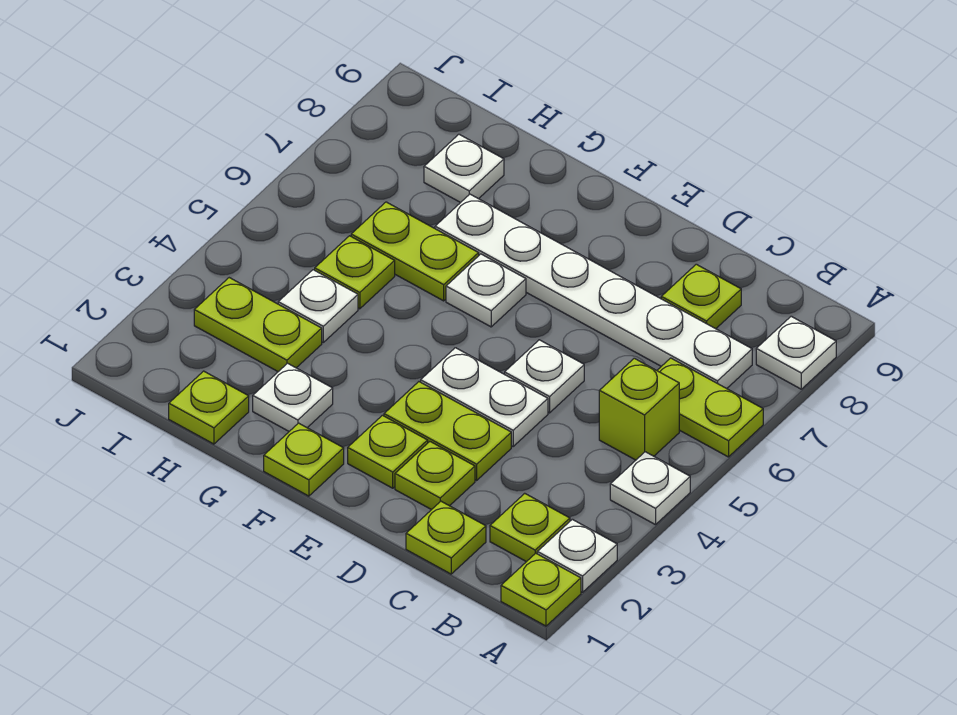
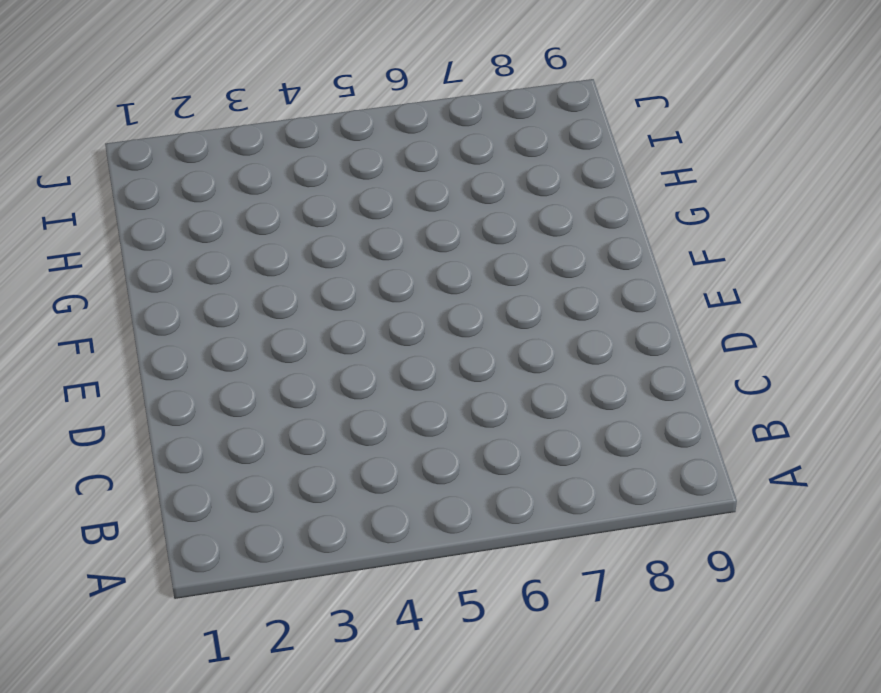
none -> lime 1x1 plate [501,553,581,626]
none -> white 1x1 plate [537,519,617,592]
none -> white 1x1 plate [610,452,690,525]

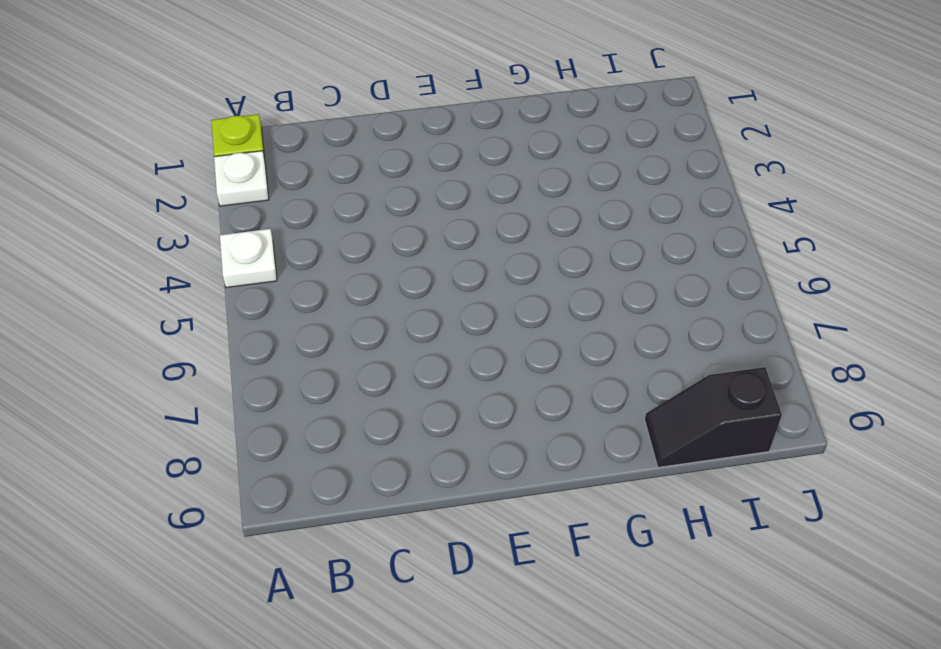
black 1x2 slope [645,367,782,467] -> none
none -> lime 1x2 plate [657,358,763,457]
none -> white 1x1 plate [756,316,836,389]
none -> lime 1x1 plate [490,493,570,562]

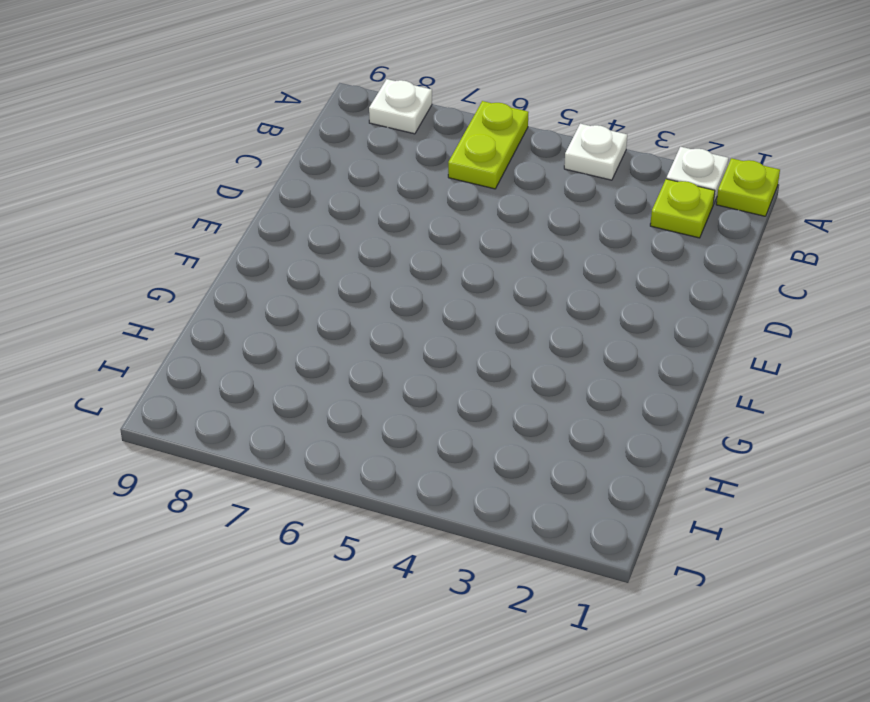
none -> lime 1x1 brick [599,358,679,460]
none -> white 1x6 plate [435,194,752,389]
none -> lime 1x1 plate [406,501,486,574]

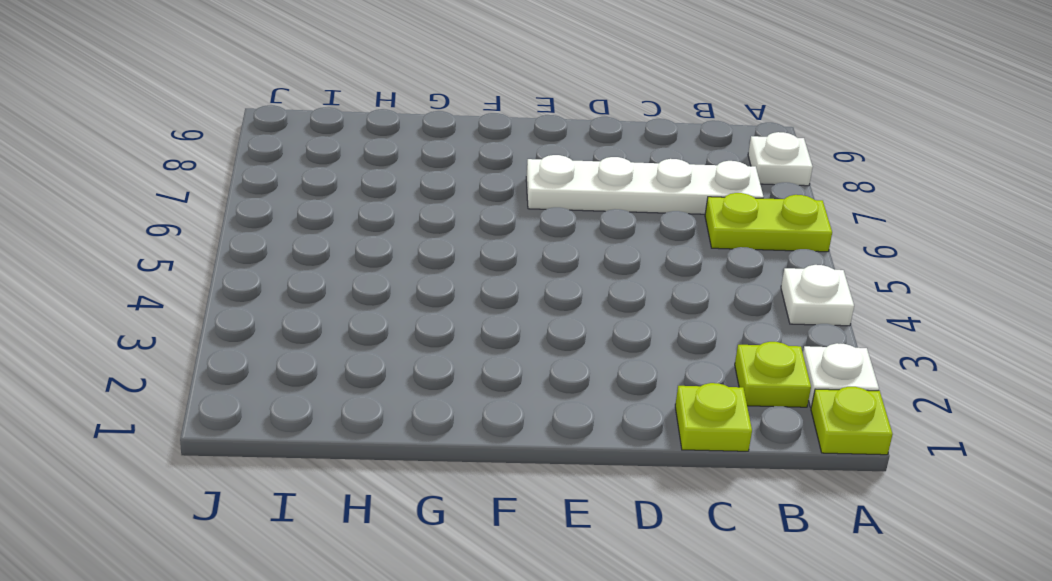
white 1x4 plate [526,155,763,214] -> white 1x6 plate [435,194,752,389]
none -> lime 1x1 brick [599,358,679,460]
none -> lime 1x1 plate [661,264,741,329]
none -> lime 1x1 plate [395,442,475,510]

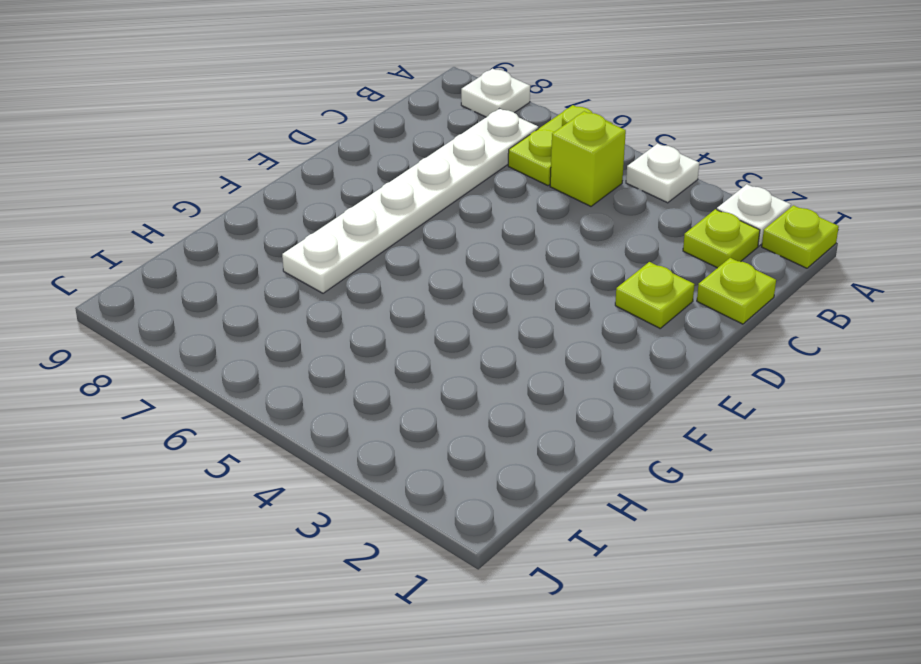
none -> lime 1x1 plate [661,264,741,329]
none -> lime 1x2 plate [384,382,511,480]
none -> white 1x2 plate [421,348,548,446]

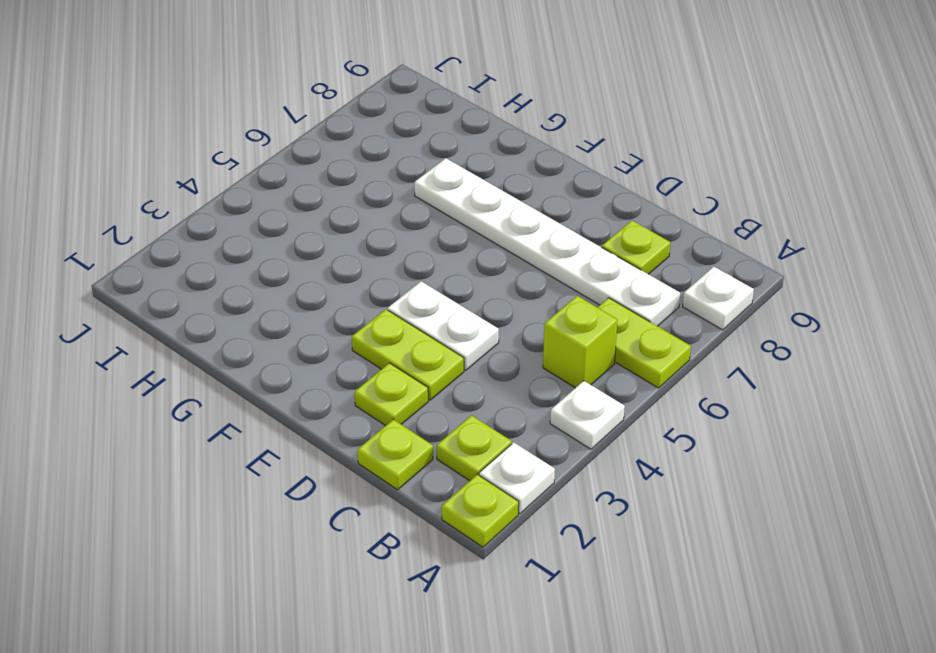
none -> white 1x1 plate [505,340,584,413]
none -> lime 1x1 plate [348,415,428,488]
none -> lime 1x1 plate [264,423,344,496]

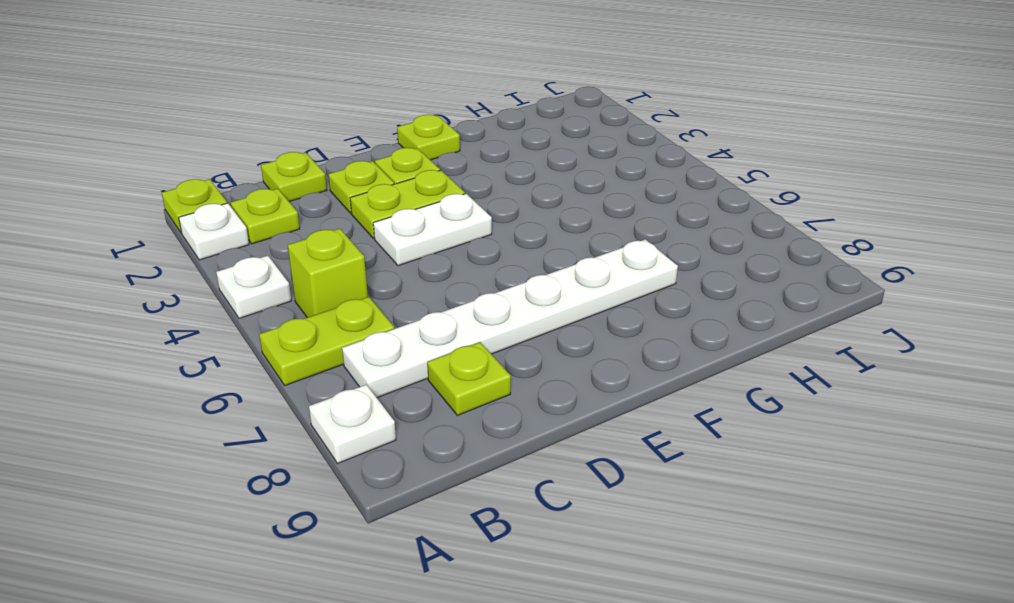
none -> white 1x1 plate [505,340,584,413]
none -> white 1x1 plate [446,254,526,327]
none -> white 1x1 plate [253,363,333,431]

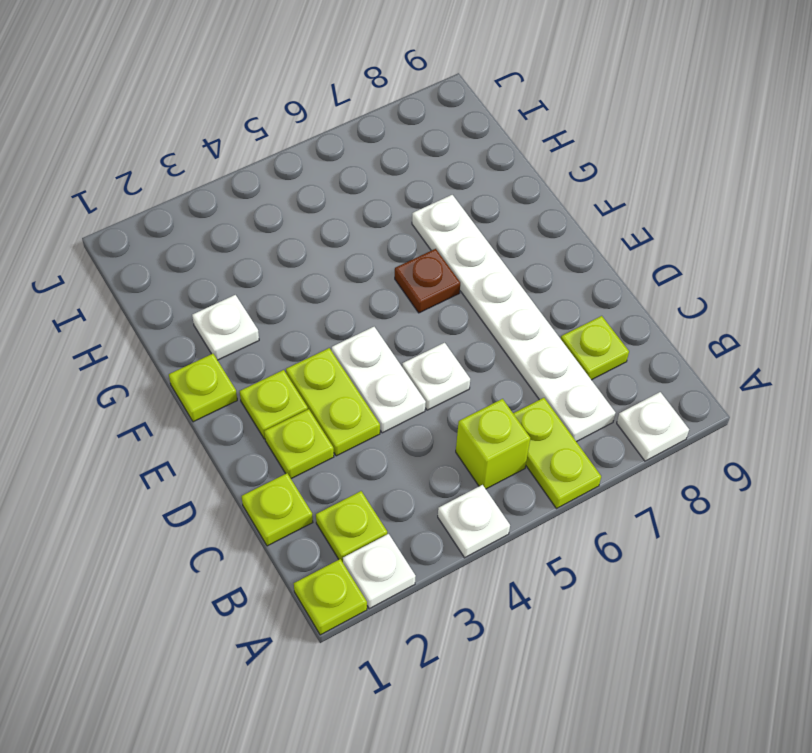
brown 1x1 plate [395,249,460,313] -> white 1x1 plate [446,254,526,327]
none -> lime 1x2 plate [351,202,479,301]
none -> lime 1x1 plate [169,371,249,444]
none -> lime 1x2 plate [194,278,322,372]

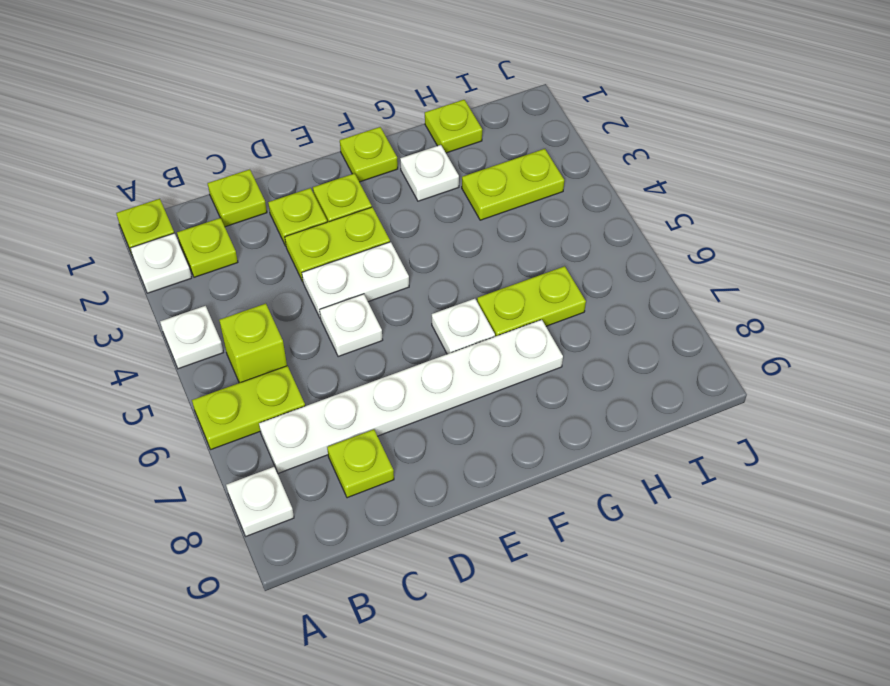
none -> white 1x1 plate [278,270,358,342]
none -> lime 1x1 plate [315,236,395,309]
none -> white 1x1 plate [424,134,504,203]

